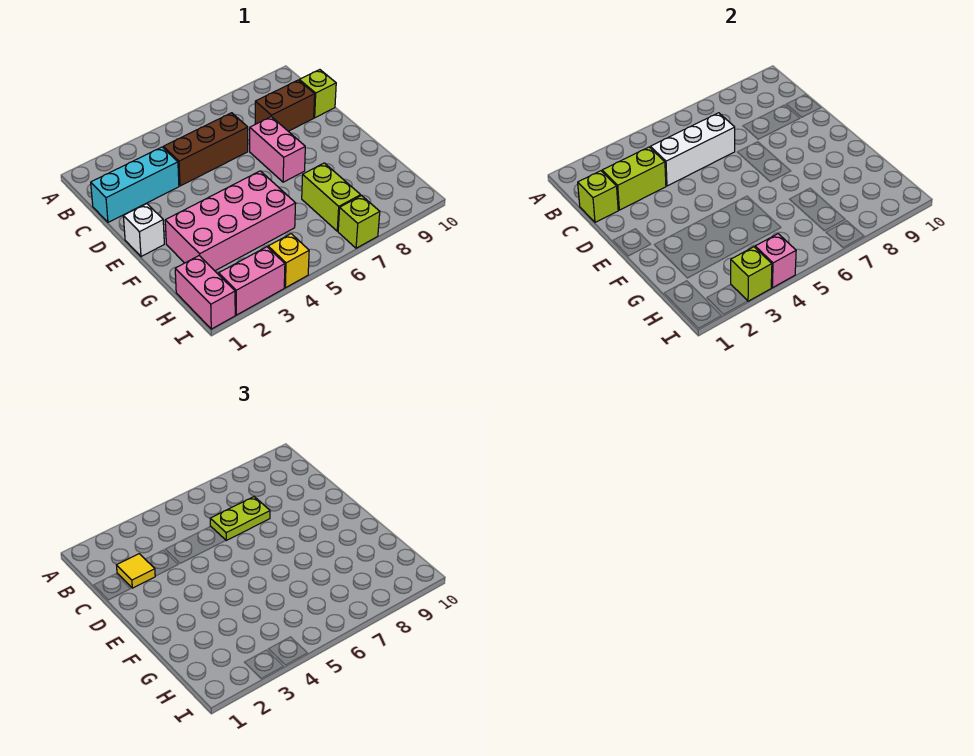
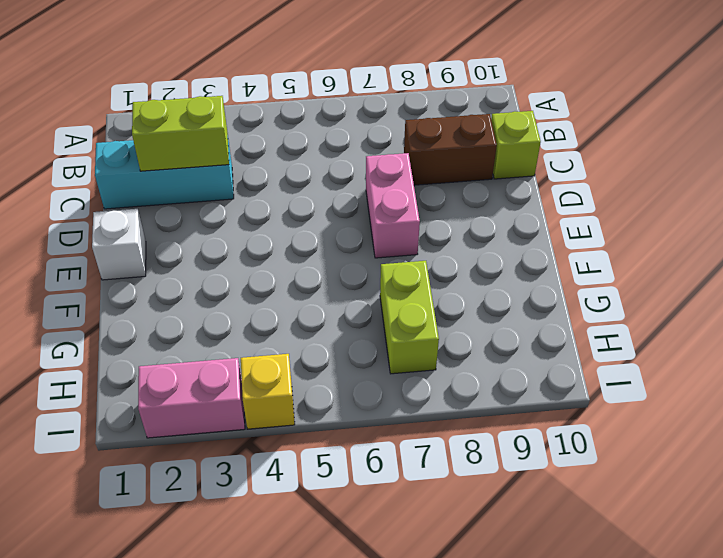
none -> brown 1x3 brick [163,113,248,186]
none -> pink 2x4 brick [165,171,296,271]
none -> pink 1x2 brick [175,256,235,329]

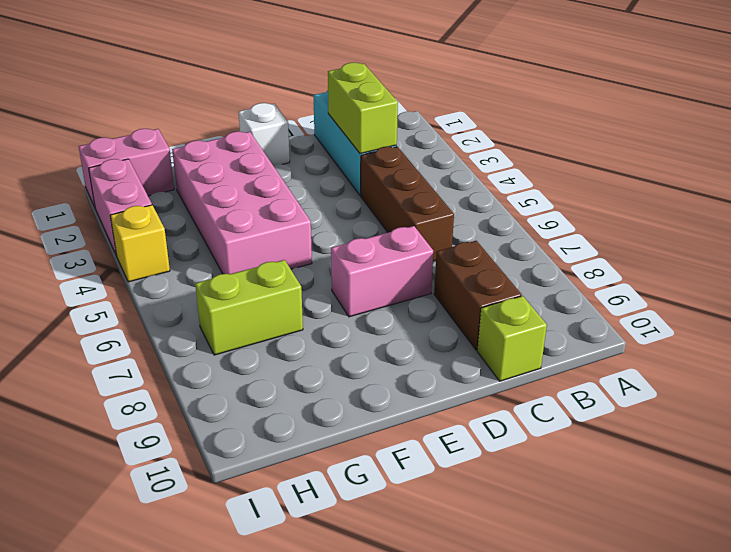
none -> lime 1x1 brick [338,195,380,248]
none -> lime 1x1 brick [578,171,618,222]
none -> white 1x3 brick [650,113,735,186]

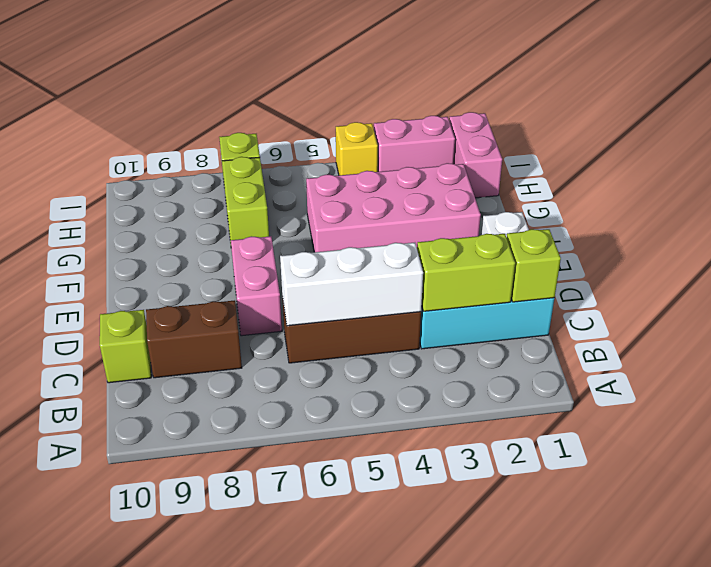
none -> lime 1x1 brick [731,247,772,301]
none -> pink 1x1 brick [755,234,796,288]
none -> yellow 1x1 tile [117,554,155,588]

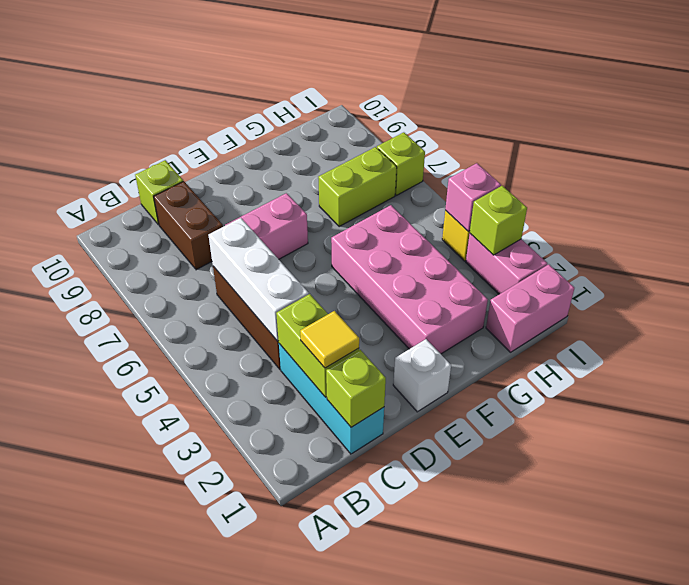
none -> lime 1x2 plate [210,497,270,540]

